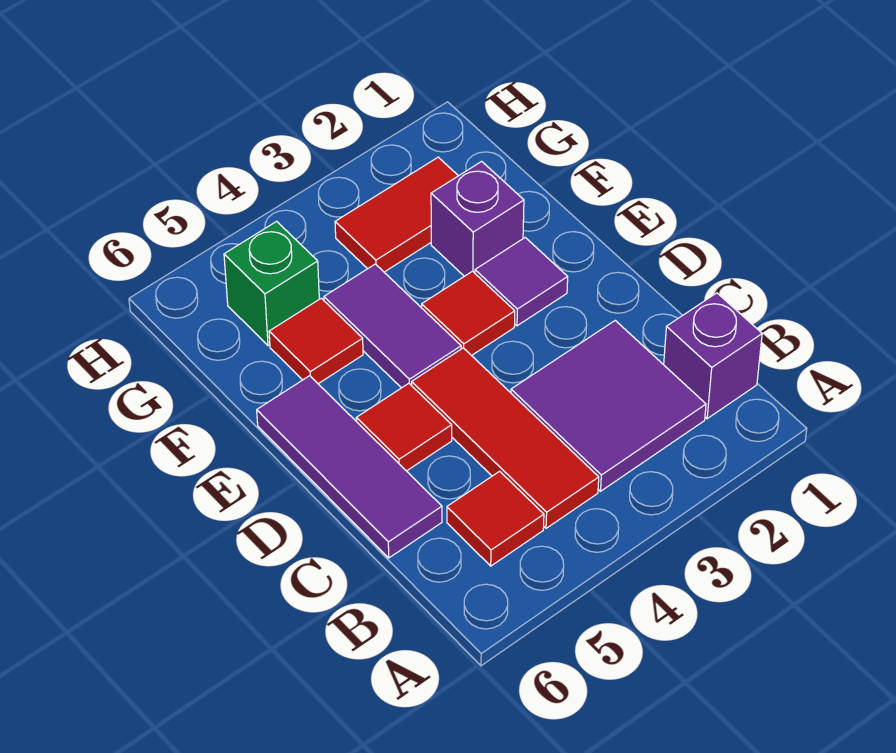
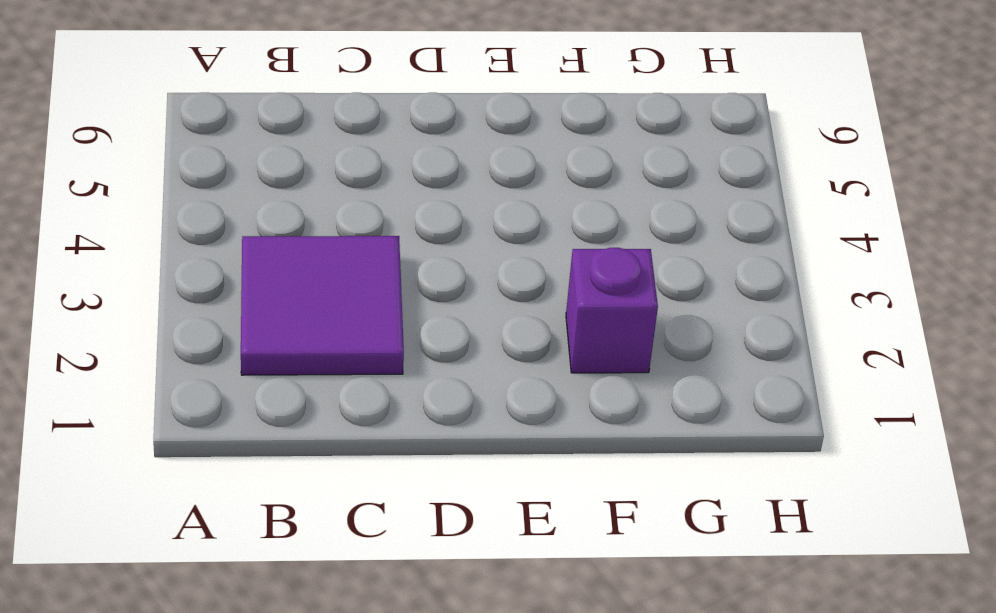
none -> purple 1x1 brick [664,293,762,419]
none -> red 1x3 tile [412,348,599,528]
none -> red 1x1 tile [447,471,544,566]

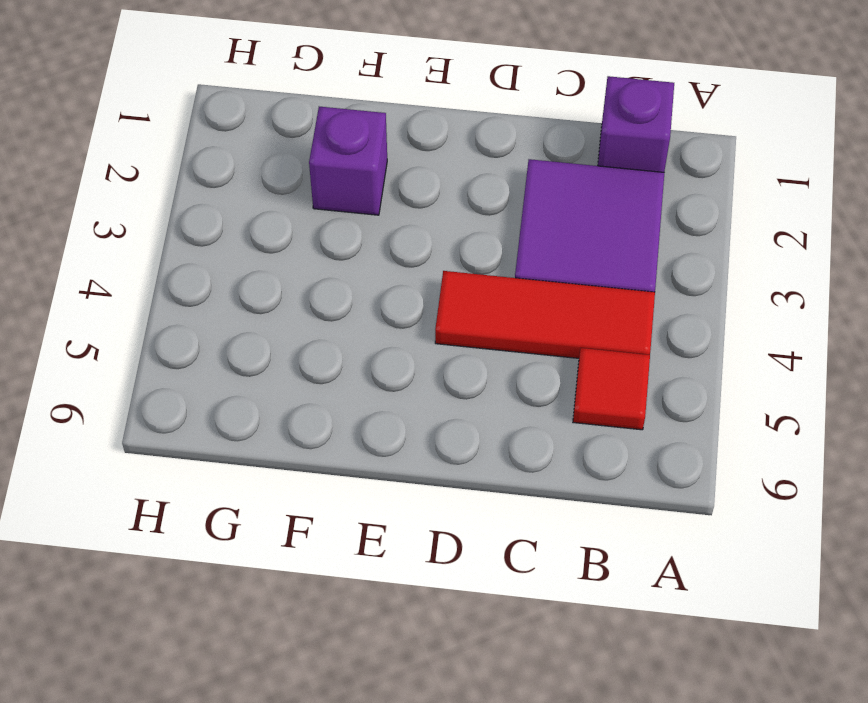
none -> purple 1x3 tile [257,376,442,558]
none -> red 1x1 tile [356,383,452,471]
none -> purple 1x1 tile [475,238,568,326]

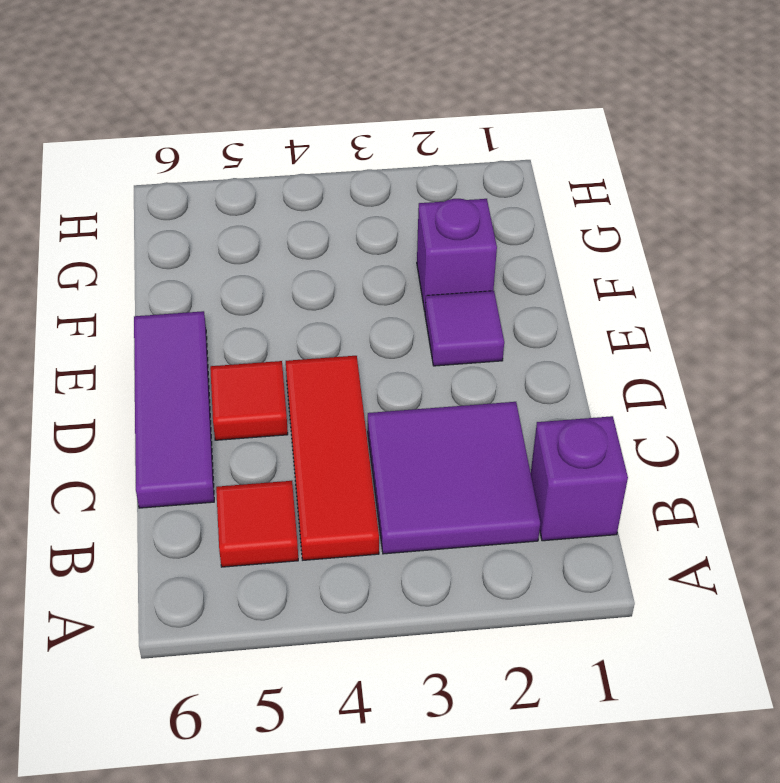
none -> red 1x1 tile [422,271,515,356]
none -> purple 1x2 tile [324,264,461,388]
none -> red 1x1 tile [269,298,363,384]

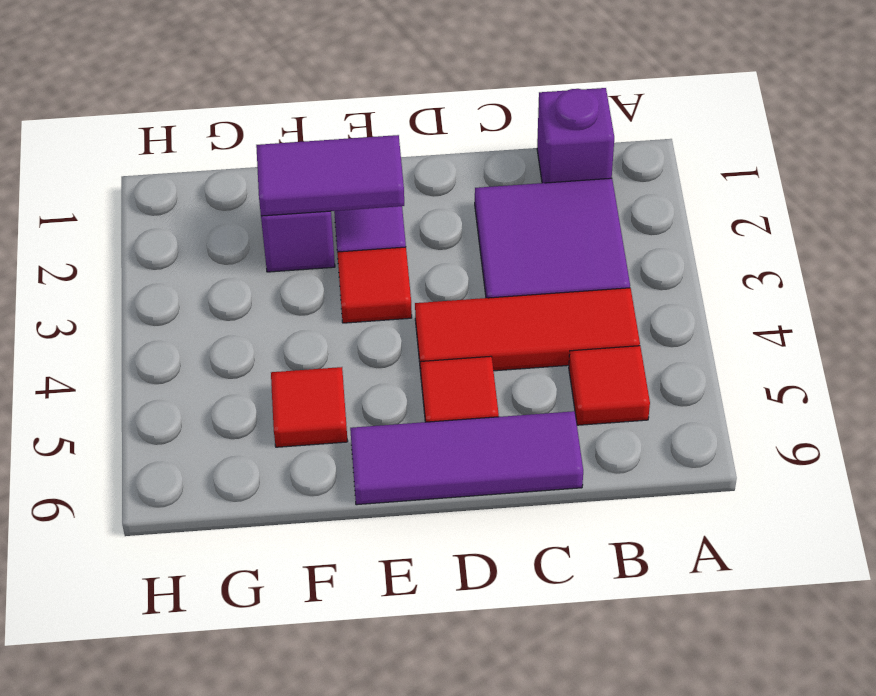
purple 1x2 tile [256,135,404,216] -> purple 1x2 tile moved to [324,264,461,388]
none -> red 1x2 tile [335,157,458,272]
none -> green 1x1 brick [224,221,319,346]

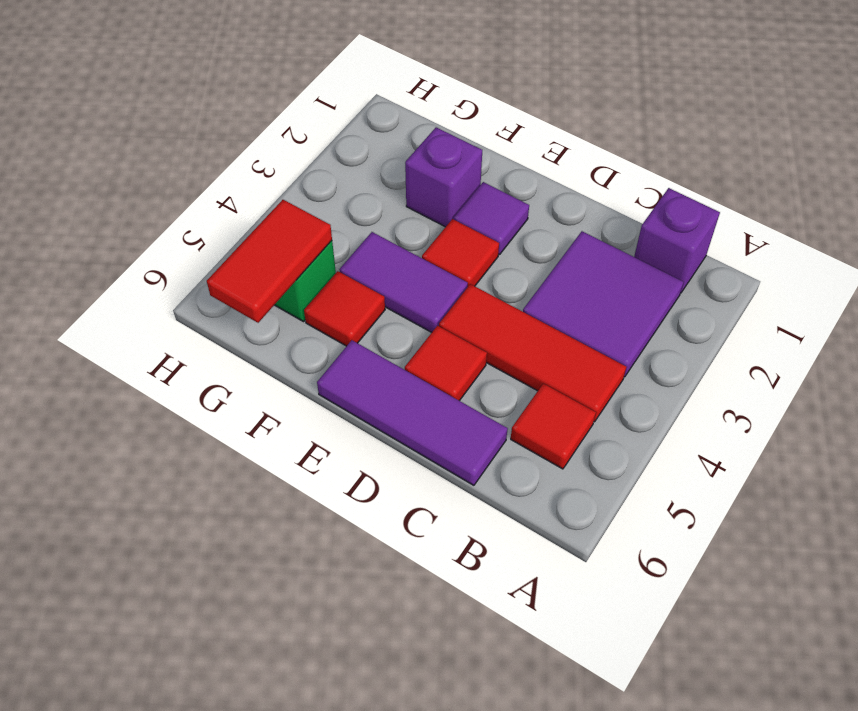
red 1x2 tile [207,200,332,323] -> red 1x2 tile moved to [335,157,458,272]

